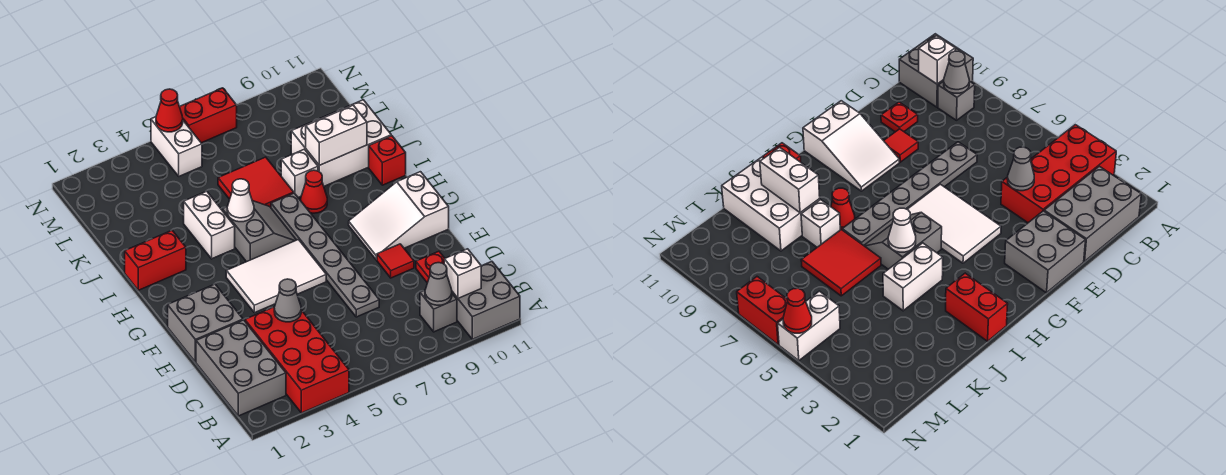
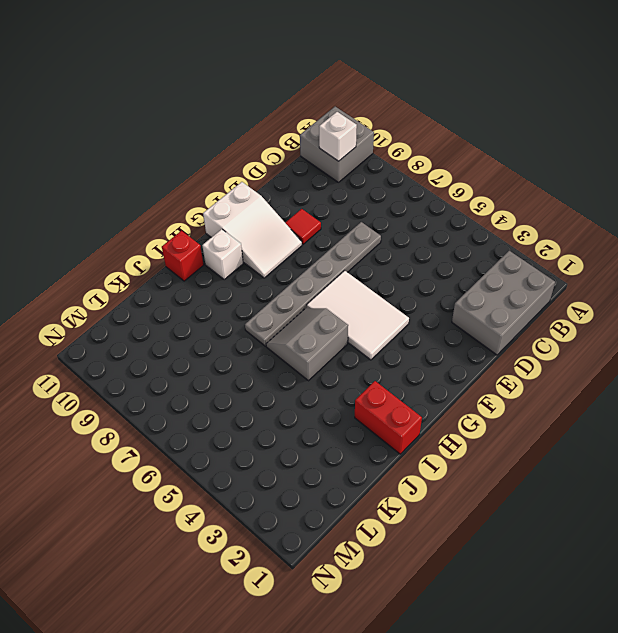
white 1x1 brick [202,229,243,279] -> white 1x1 brick moved to [281,149,318,197]
none -> red 2x4 brick [245,307,349,413]
none -> grey 1x1 brick [420,290,457,332]
none -> red 1x1 plate [416,251,445,283]

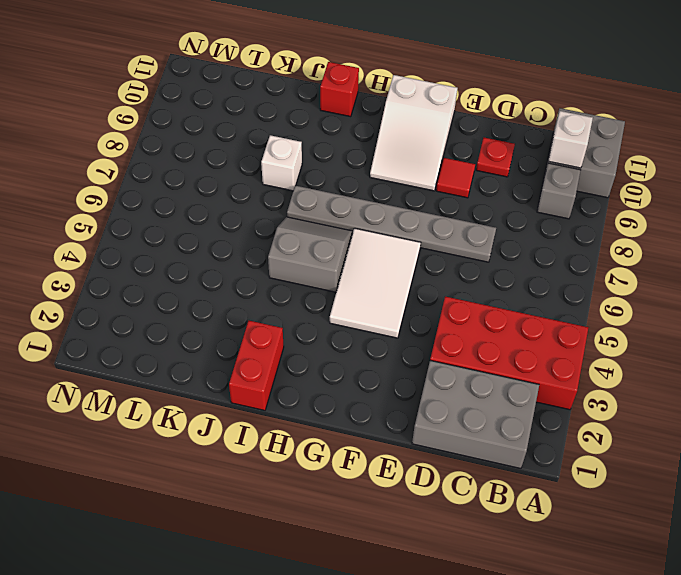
none -> grey 2x2 brick [168,284,243,362]
none -> white 1x2 brick [184,191,235,259]
none -> red 1x1 cone [301,170,327,213]

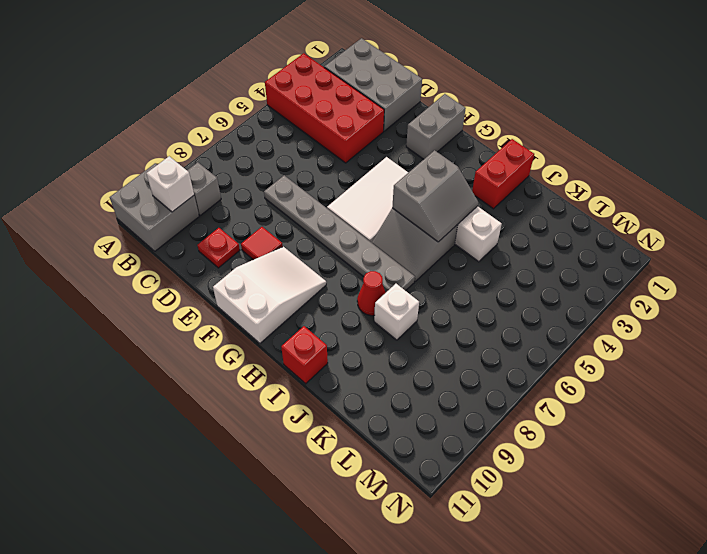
grey 1x2 brick [406,94,466,159] -> grey 2x2 brick [168,284,243,362]
grey 2x2 slope [392,150,478,242] -> white 1x1 cone [227,179,254,222]
none -> red 2x2 tile [218,157,294,207]
none -> white 2x3 brick [291,100,391,186]
none -> white 1x2 brick [151,117,202,176]

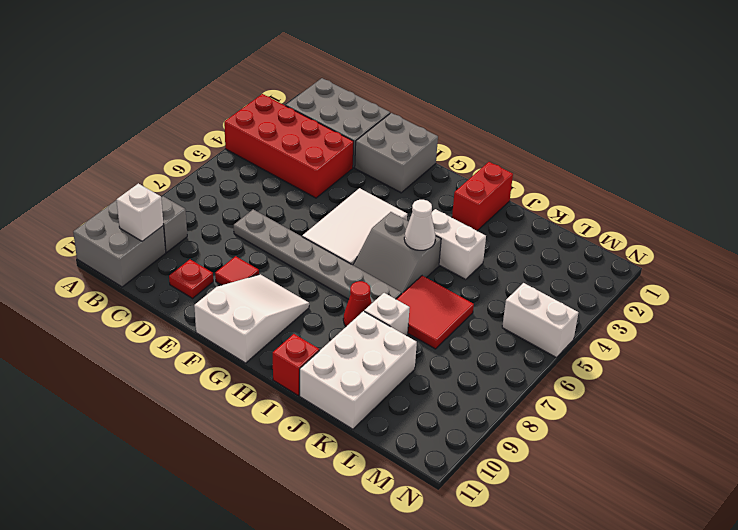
none -> red 1x2 brick [180,88,237,143]
none -> grey 1x1 cone [425,263,452,305]
none -> grey 1x1 cone [274,279,301,322]

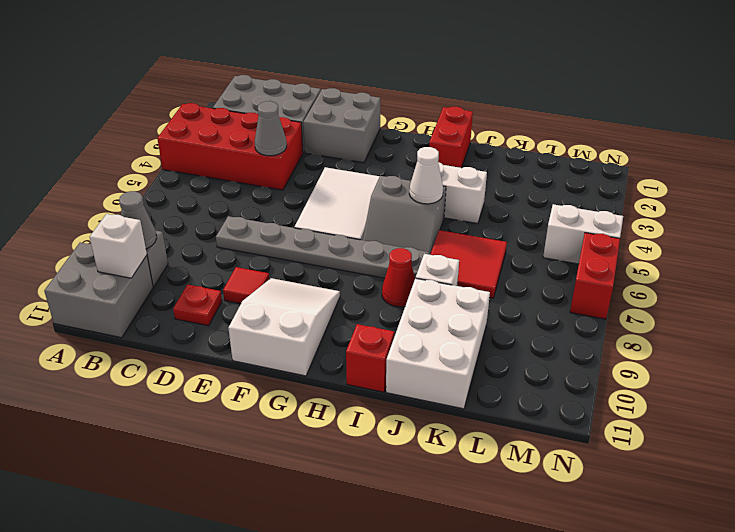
none -> white 1x2 brick [306,105,367,165]
none -> red 1x1 cone [156,89,183,132]

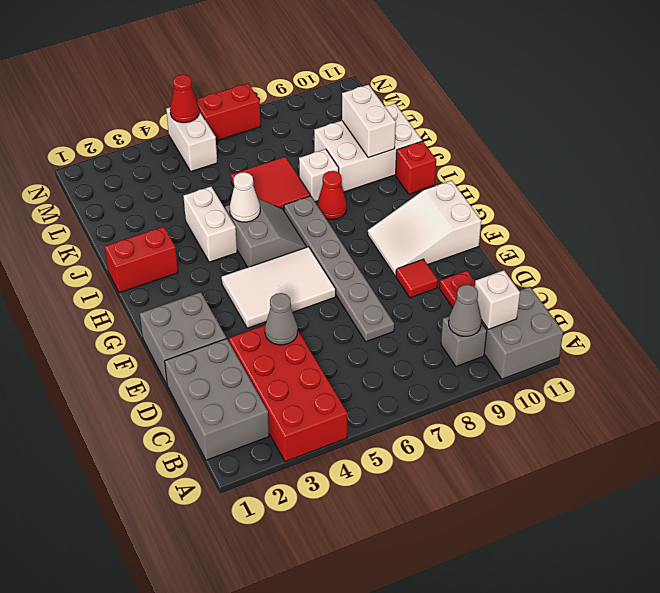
white 1x2 brick [342,85,396,158] -> white 1x2 brick turned to [306,105,367,165]

